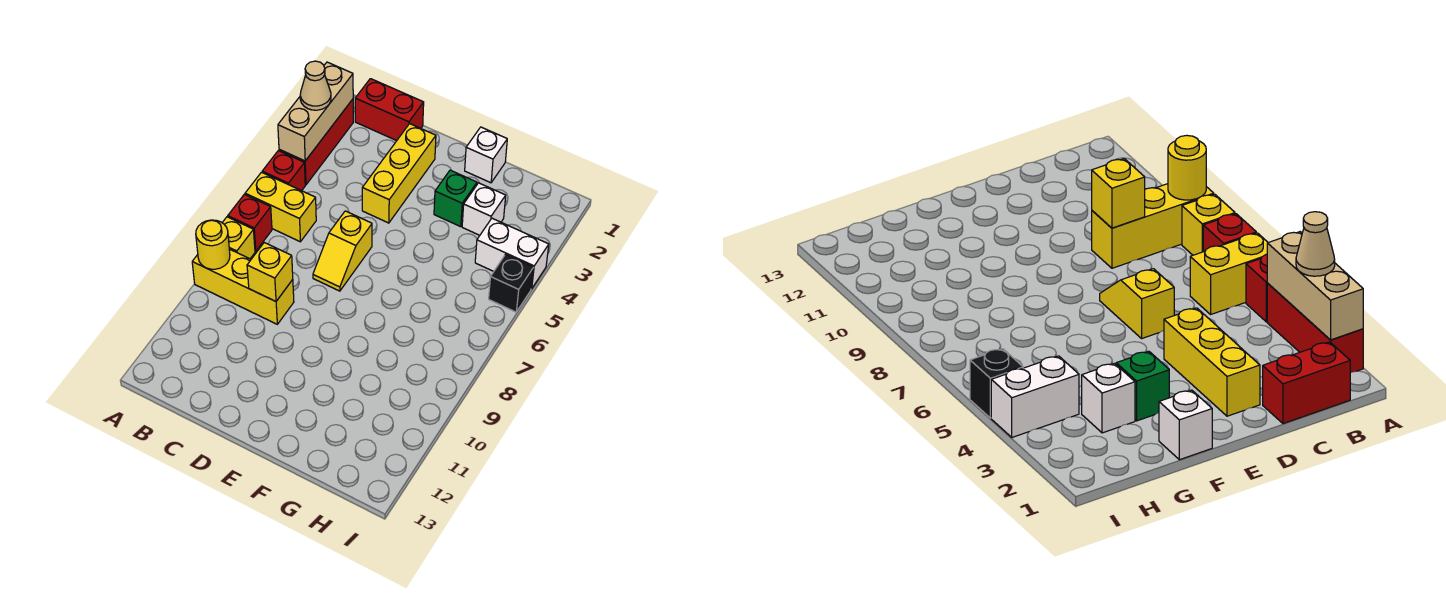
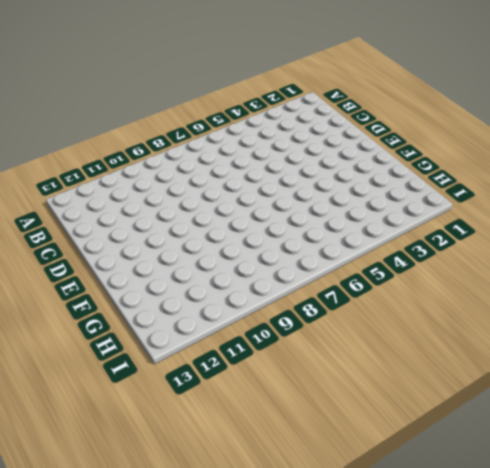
none -> red 1x3 brick [279,99,353,185]
none -> red 1x1 brick [262,151,305,191]
none -> yellow 1x2 brick [245,172,316,242]

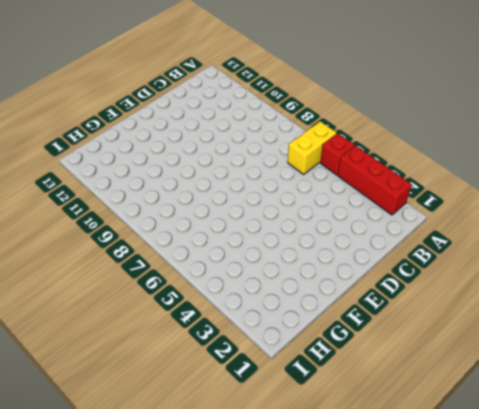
none -> red 1x1 brick [228,194,272,251]
none -> yellow 1x1 brick [222,217,255,259]
none -> yellow 1x3 brick [192,249,294,324]

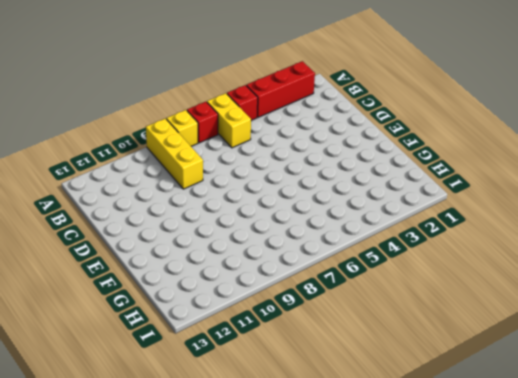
none -> red 1x2 brick [355,79,424,141]
none -> yellow 1x3 brick [362,124,436,223]
none -> yellow 1x2 slope [313,211,372,291]

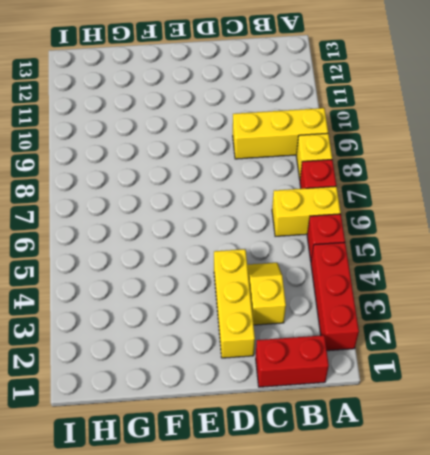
yellow 1x2 slope [247,263,286,325] -> yellow 1x2 slope moved to [313,211,372,291]
none -> white 1x1 brick [465,127,507,183]
none -> green 1x1 brick [434,170,477,227]
none -> white 1x1 brick [462,183,506,235]

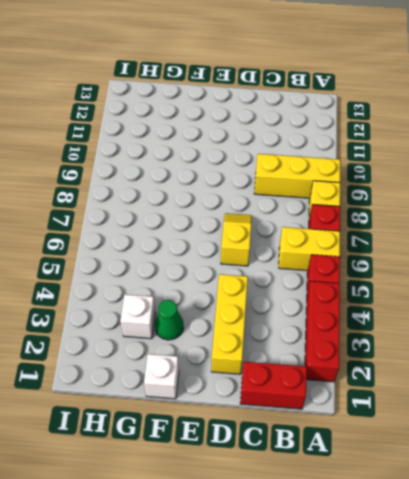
green 1x1 cone [155,300,184,340] -> green 1x1 brick [434,170,477,227]
none -> white 1x2 brick [475,218,549,289]
none -> black 1x1 brick [489,254,533,312]
none -> tan 1x3 brick [278,62,353,161]

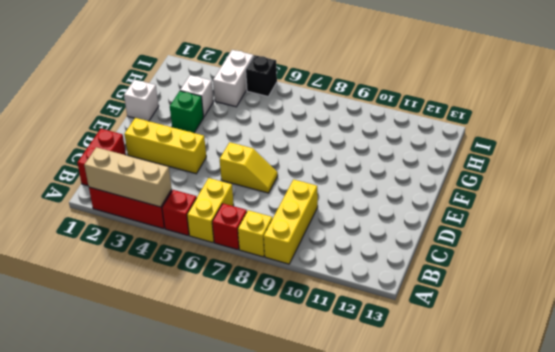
none -> yellow 1x1 round brick [196,220,230,269]
none -> yellow 1x1 brick [247,243,293,302]
none -> tan 1x1 cone [300,61,331,110]

